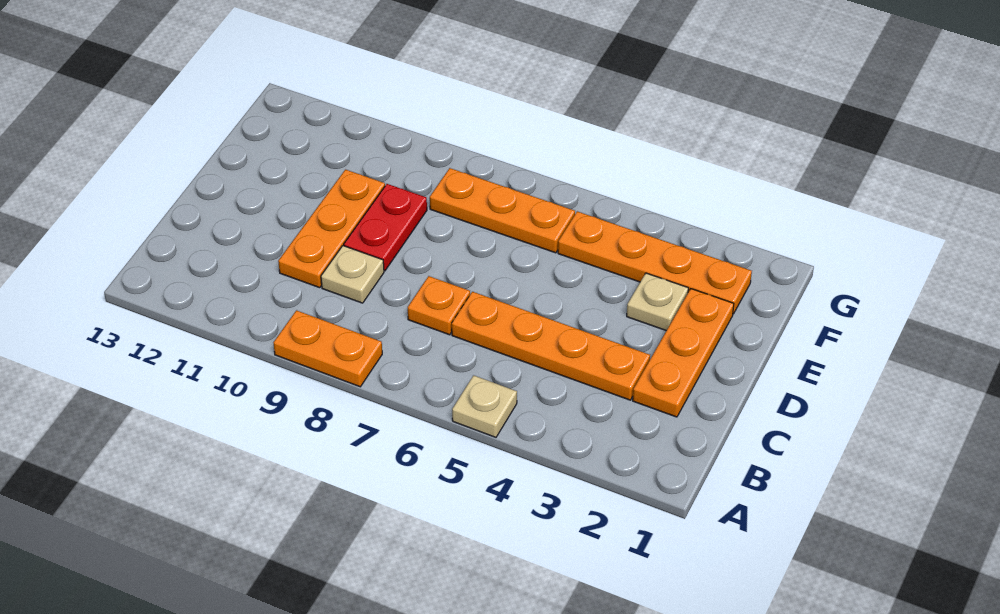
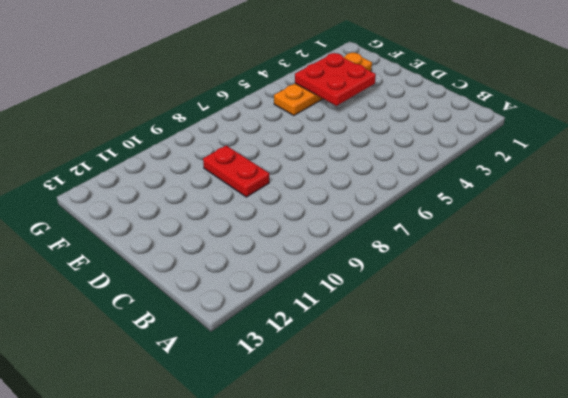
red 2x2 plate [295,53,376,106] -> none
none -> tan 1x1 plate [452,375,517,437]
none -> orange 1x2 plate [273,310,382,387]

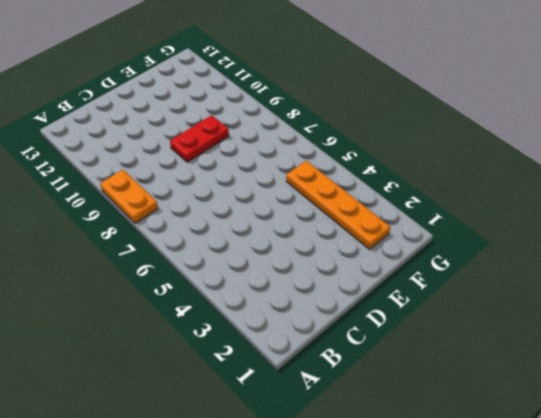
none -> tan 1x1 plate [452,375,517,437]
none -> orange 1x3 plate [633,289,734,417]

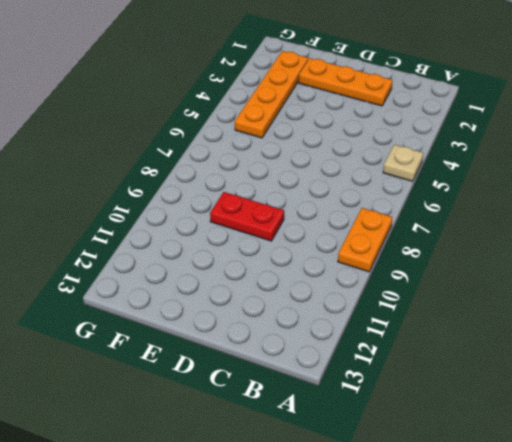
none -> orange 1x4 plate [452,292,650,400]
none -> orange 1x1 plate [408,276,470,335]

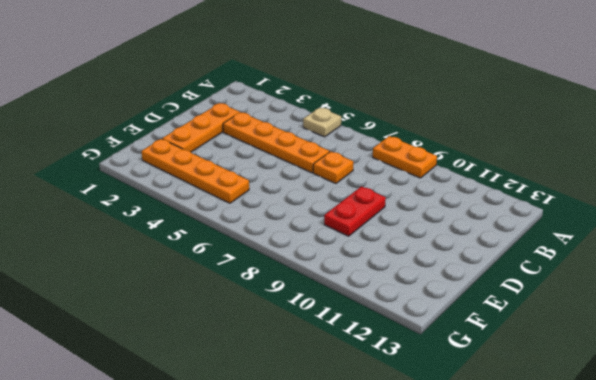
none -> tan 1x1 plate [321,246,384,303]
none -> orange 1x3 plate [278,170,385,288]

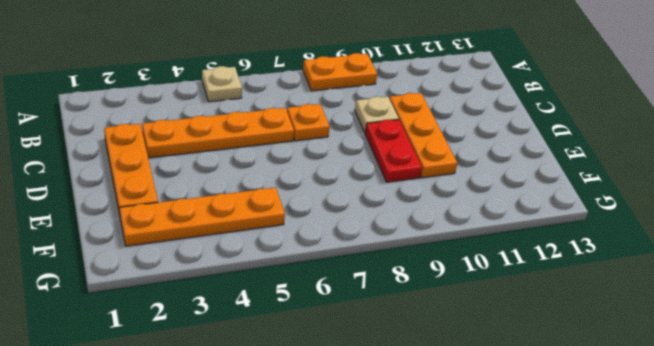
none -> tan 1x1 plate [627,273,688,331]
none -> orange 1x3 plate [430,168,575,253]

